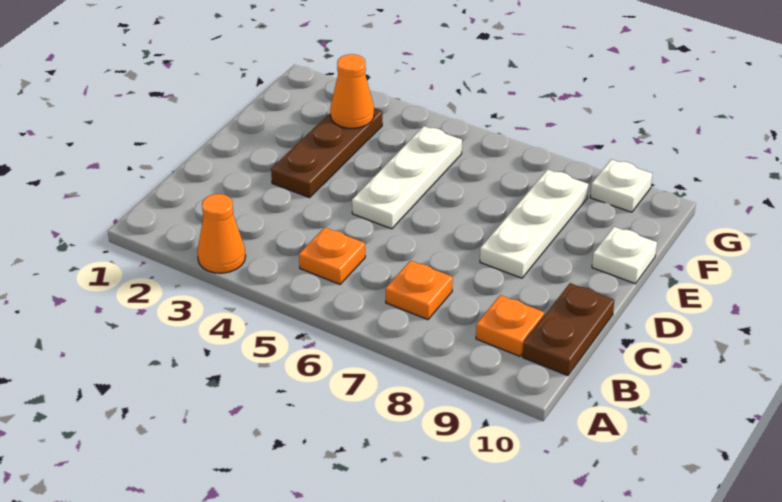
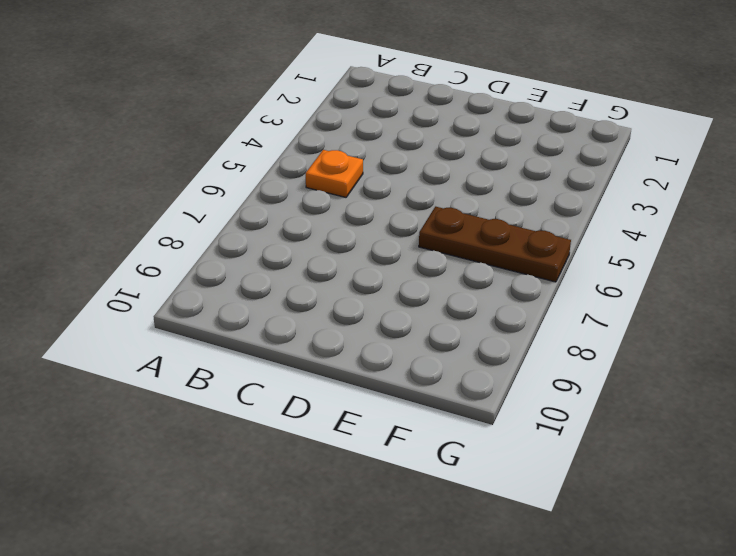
brown 1x3 plate [419,207,571,282] -> brown 1x3 plate moved to [271,109,382,198]
none -> orange 1x1 cone [197,194,246,273]
none -> orange 1x1 plate [386,261,453,320]

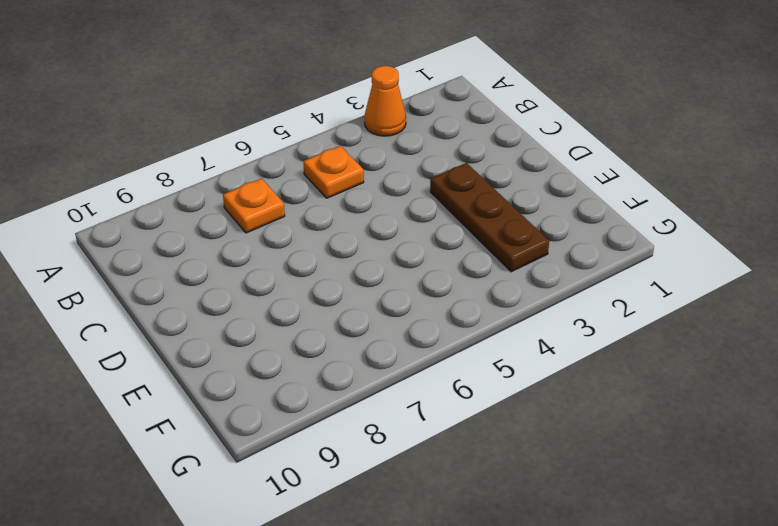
none -> orange 1x1 plate [476,295,544,356]
none -> brown 1x2 plate [523,283,614,376]

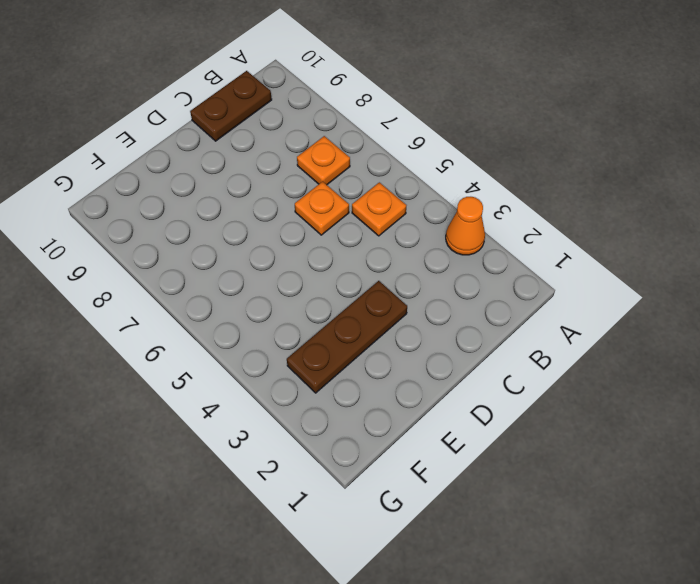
orange 1x1 plate [295,181,349,235] -> orange 1x1 plate moved to [476,295,544,356]
none -> white 1x3 plate [352,126,462,229]
none -> white 1x3 plate [480,170,588,278]

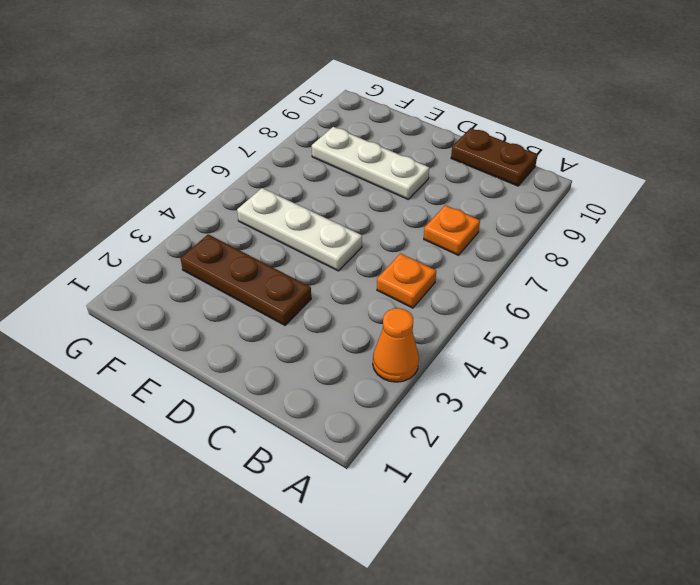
none -> orange 1x1 plate [476,295,544,356]
none -> white 1x1 plate [592,227,657,284]

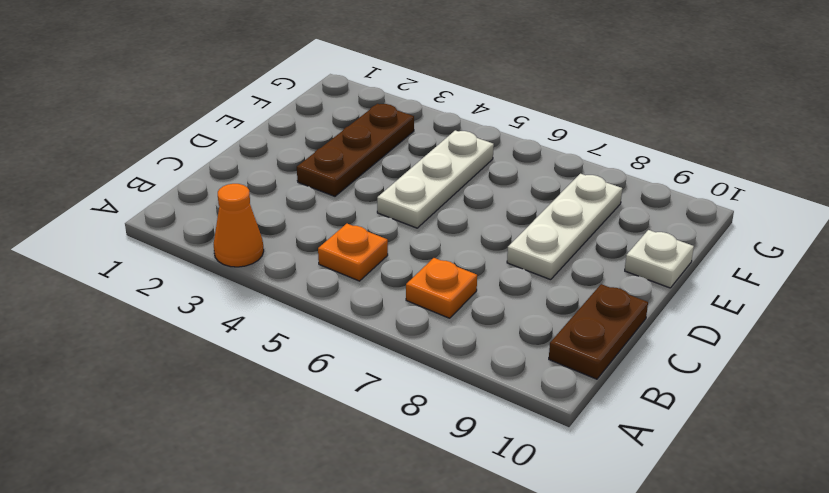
none -> orange 1x1 plate [476,295,544,356]
none -> white 1x1 plate [590,159,652,212]

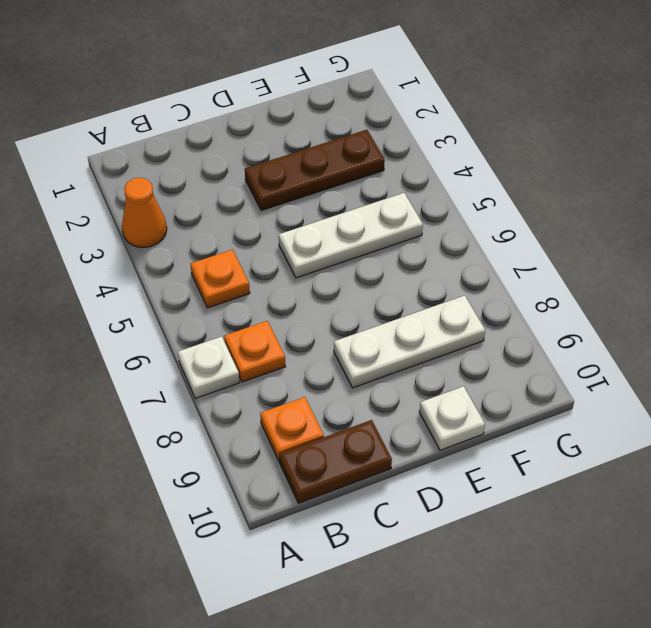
white 1x1 plate [178,336,240,398] -> white 1x1 plate moved to [590,159,652,212]
none -> orange 1x1 cone [330,54,374,128]

